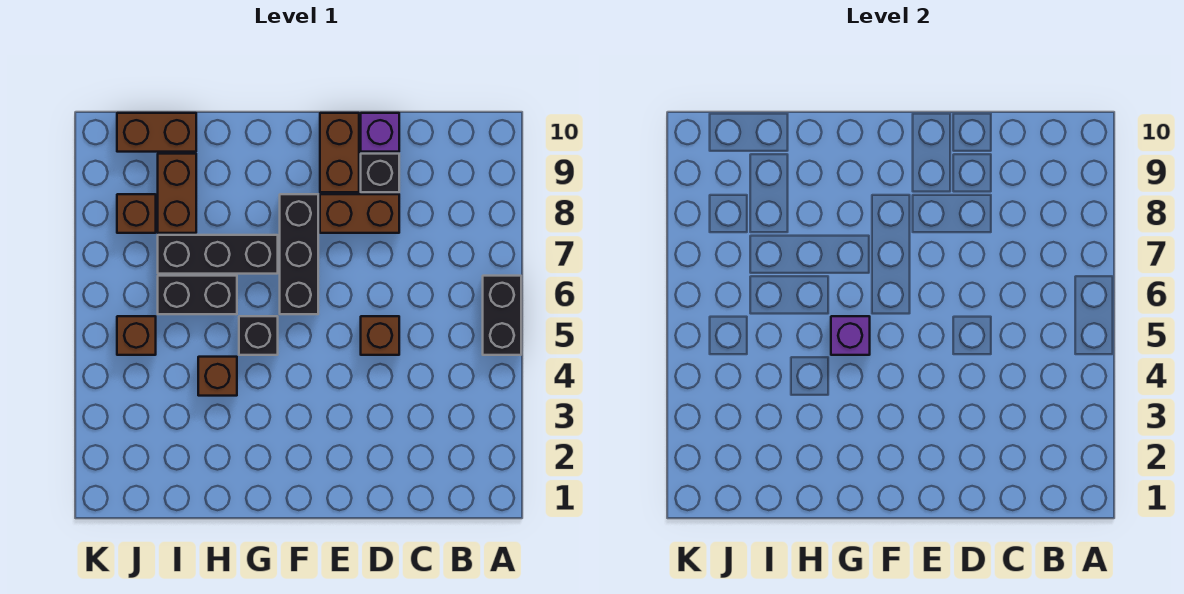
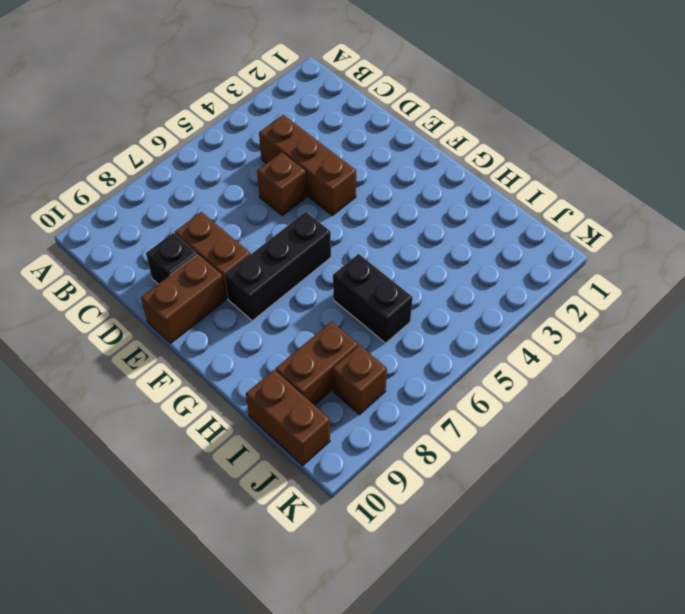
brown 1x3 brick [259,115,356,216] -> none
none -> black 1x2 brick [483,276,521,355]
none -> purple 1x1 brick [361,113,399,152]
none -> black 1x1 brick [239,316,278,355]

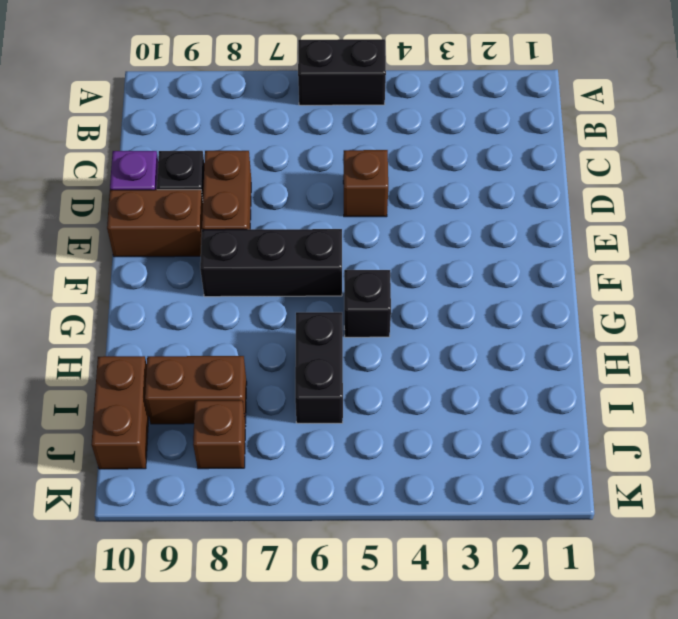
none -> black 1x3 brick [158,235,278,274]
none -> brown 1x1 brick [198,357,237,396]
none -> brown 1x1 brick [117,316,156,355]

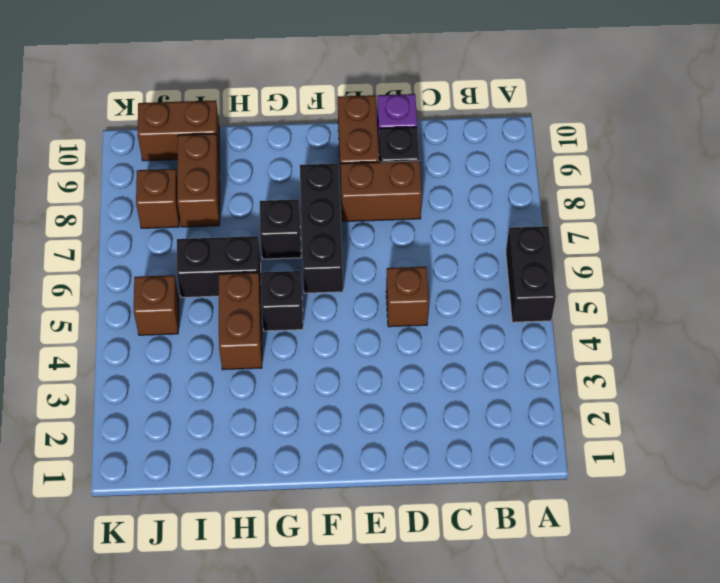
black 1x1 brick [260,200,301,259] -> black 1x3 brick [158,235,278,274]
brown 1x2 brick [219,272,262,370] -> brown 1x1 brick [198,357,237,396]
none -> purple 1x1 brick [831,316,870,355]

